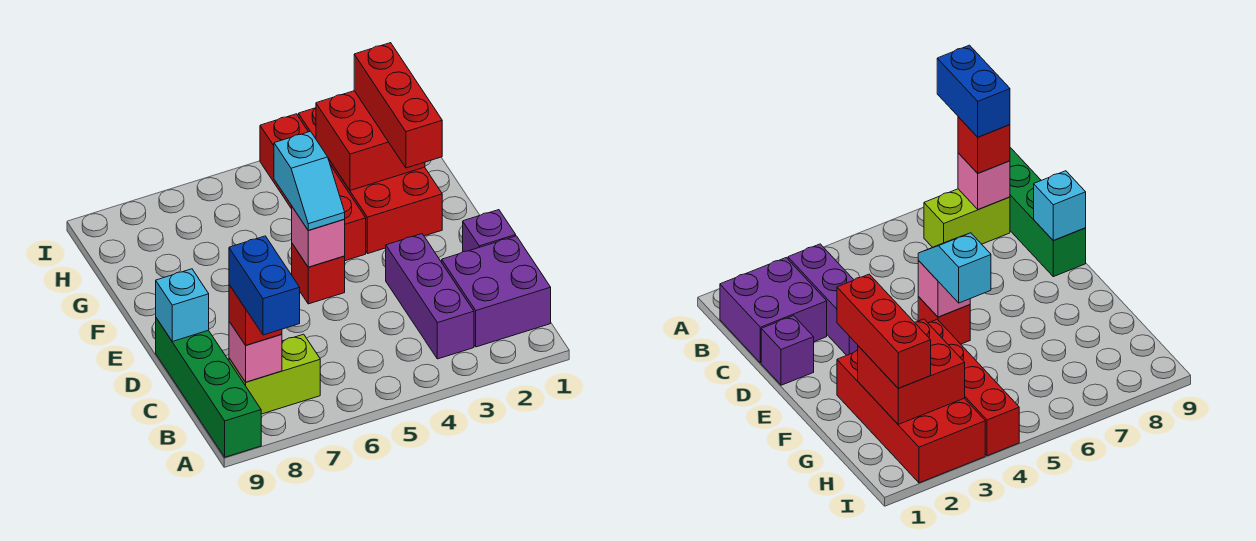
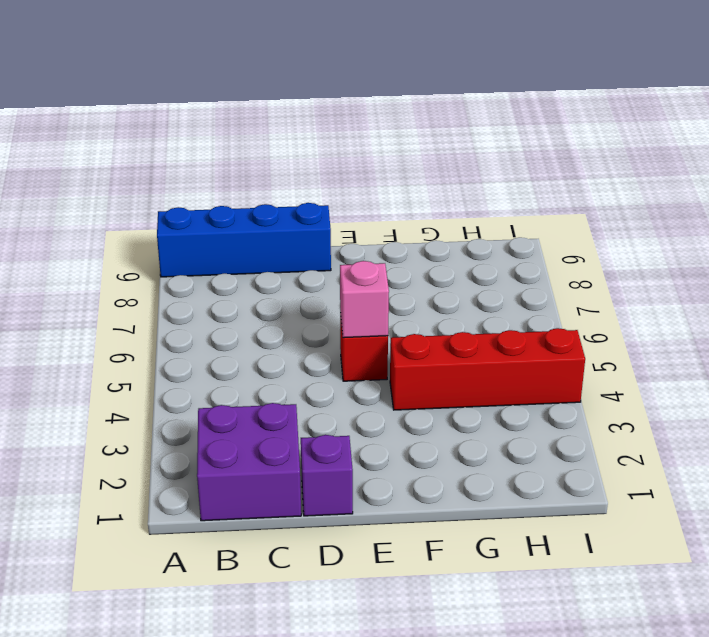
blue 1x4 brick [157,203,331,277] -> green 1x4 brick [156,318,261,457]
none -> purple 1x3 brick [386,234,474,359]
none -> lime 1x2 brick [229,334,320,414]
none -> red 2x4 brick [298,108,442,254]

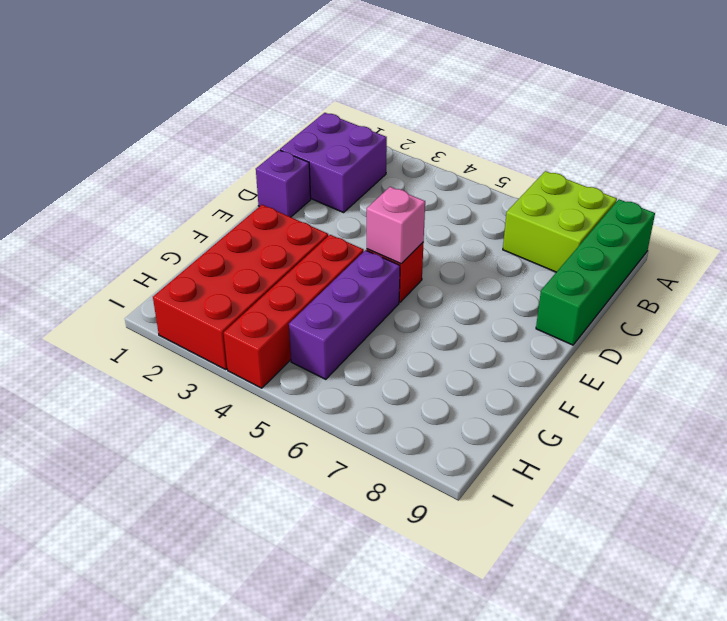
lime 2x2 brick [503,171,617,272] -> lime 1x2 brick [229,334,320,414]
purple 1x3 brick [289,250,400,379] -> purple 1x3 brick moved to [386,234,474,359]
none -> pink 1x1 brick [229,322,282,382]
none -> cyan 1x1 brick [156,269,209,341]
none -> red 2x2 brick [316,91,425,190]

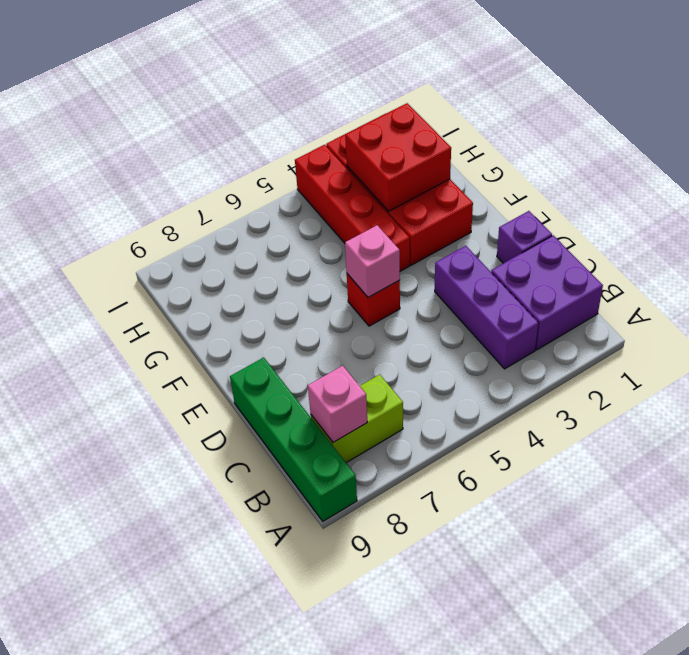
none -> cyan 1x1 brick [156,269,209,341]
none -> red 1x1 brick [229,285,282,345]
none -> cyan 1x2 slope [274,131,345,230]

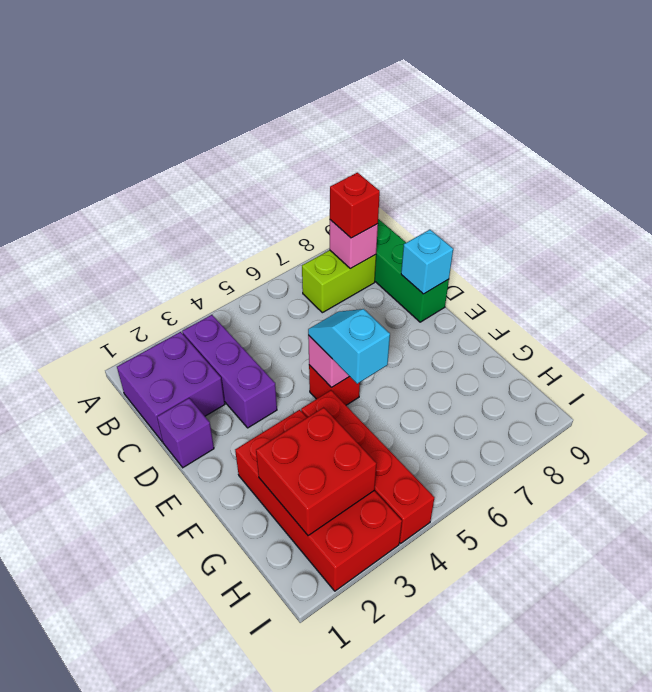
none -> red 1x3 brick [354,43,442,168]
none -> blue 1x2 brick [229,236,300,335]

